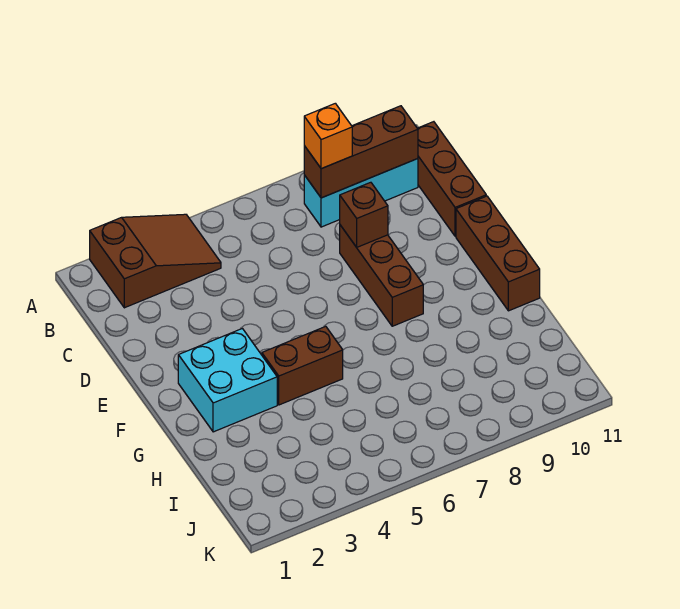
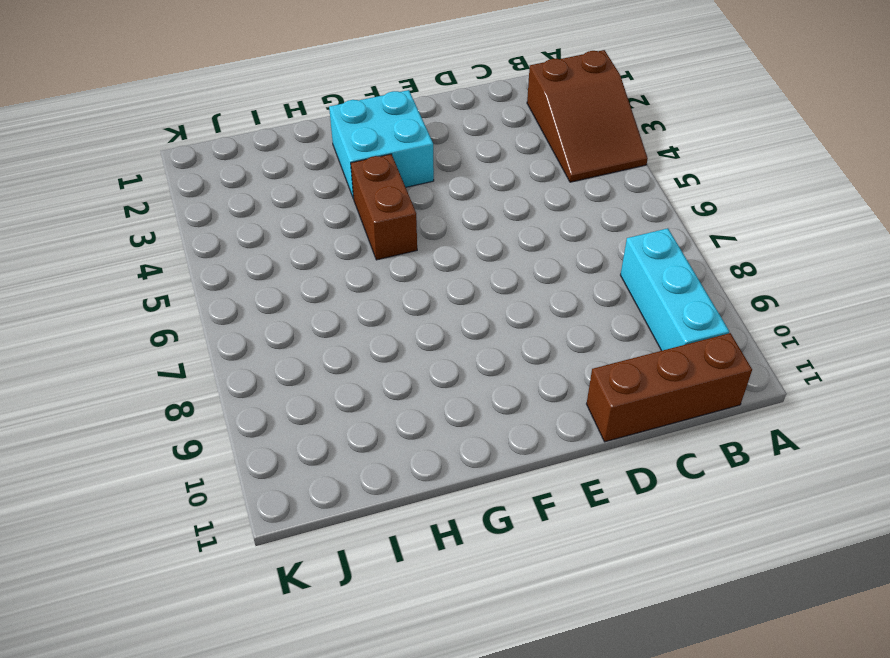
none -> brown 1x3 brick [340,225,423,326]
none -> brown 1x3 brick [456,196,540,311]

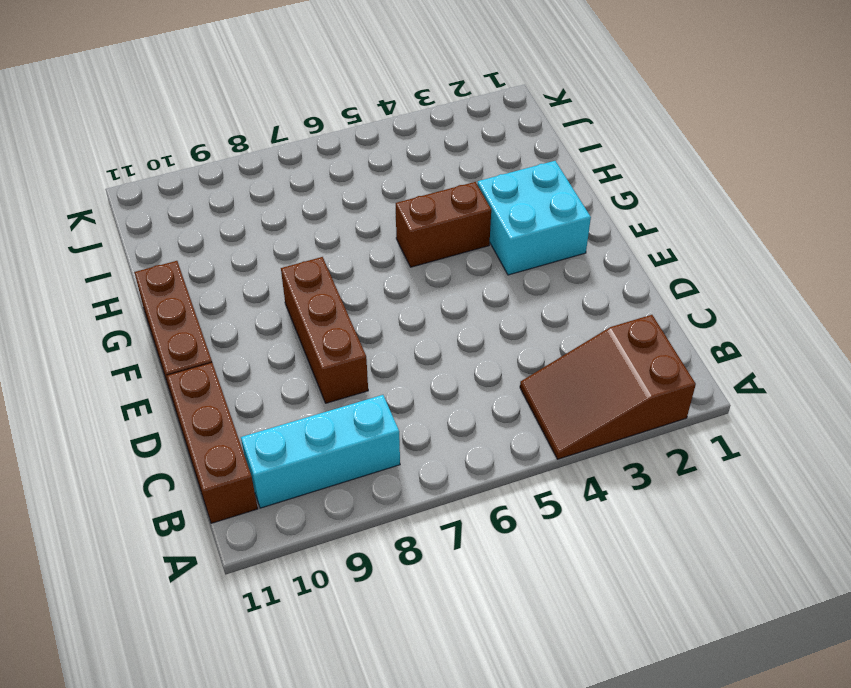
none -> brown 1x3 brick [304,106,418,198]
none -> brown 1x1 brick [340,182,388,247]

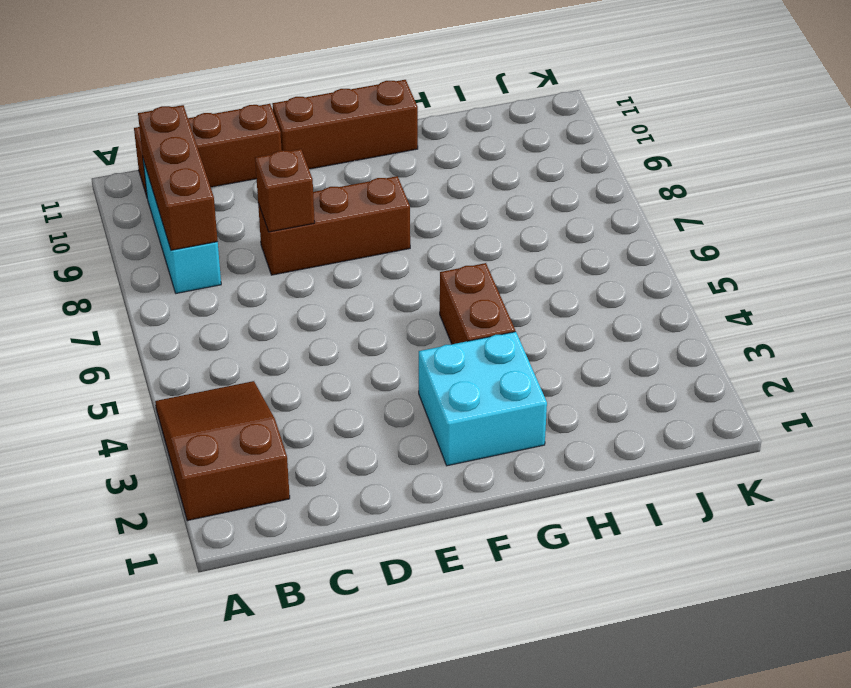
none -> orange 1x1 brick [304,103,352,169]

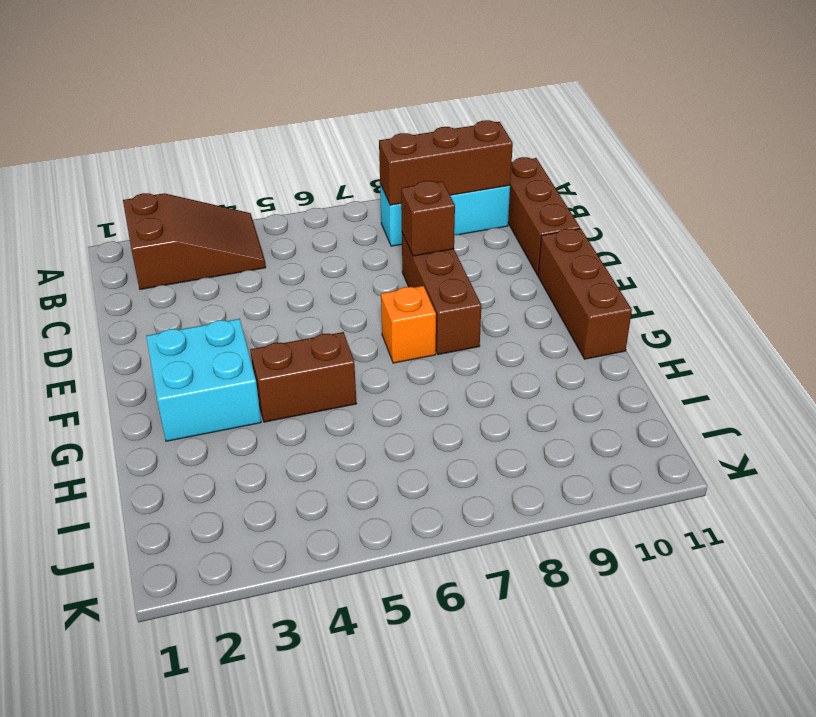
orange 1x1 brick [381,286,436,363] -> orange 1x1 brick moved to [304,103,352,169]

